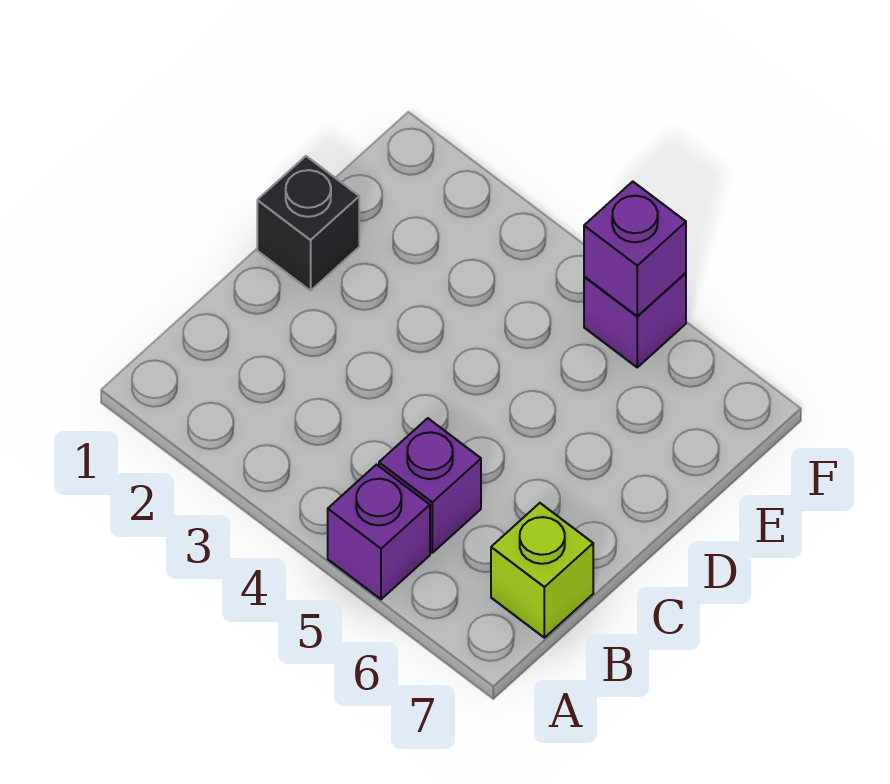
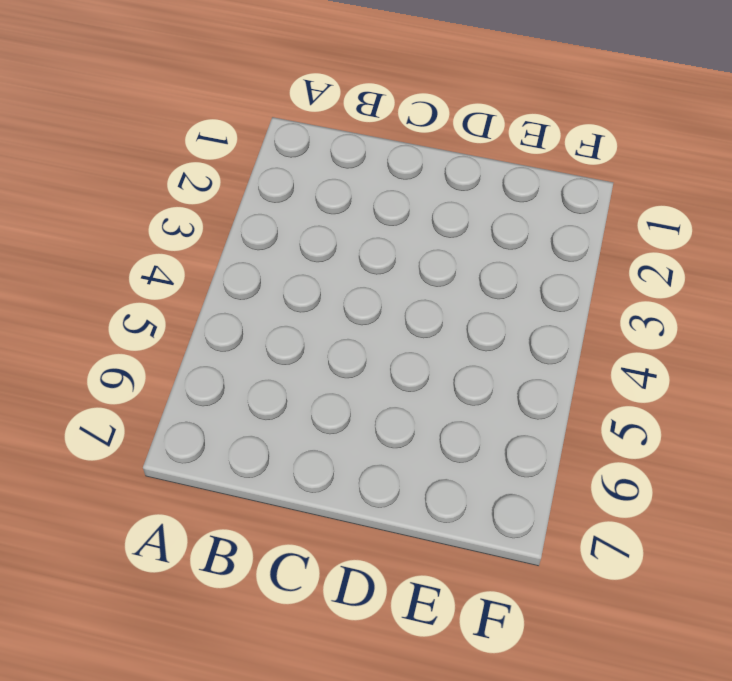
none -> purple 1x1 brick [328,465,430,599]
none -> purple 1x1 brick [379,418,481,553]

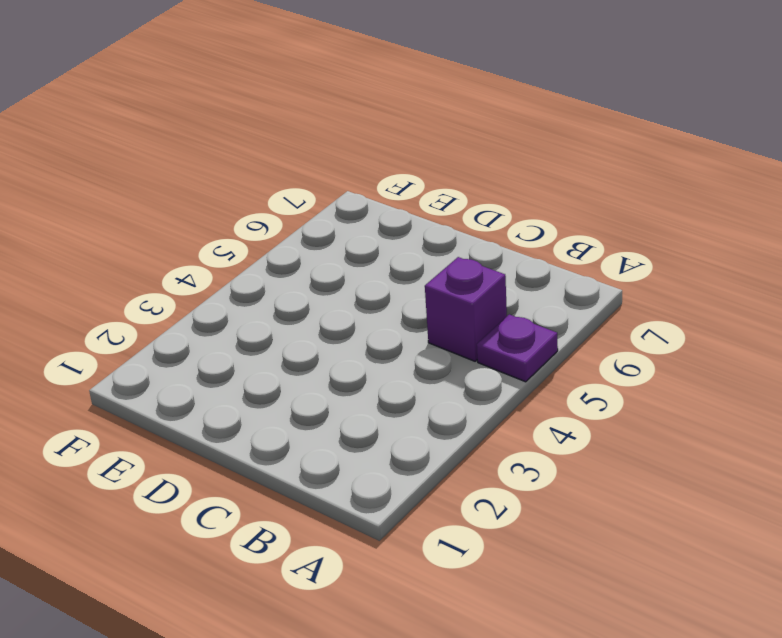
purple 1x1 plate [477,314,558,382] -> purple 1x1 brick [328,465,430,599]
none -> lime 1x1 brick [491,503,593,638]
none -> black 1x1 brick [257,156,359,291]

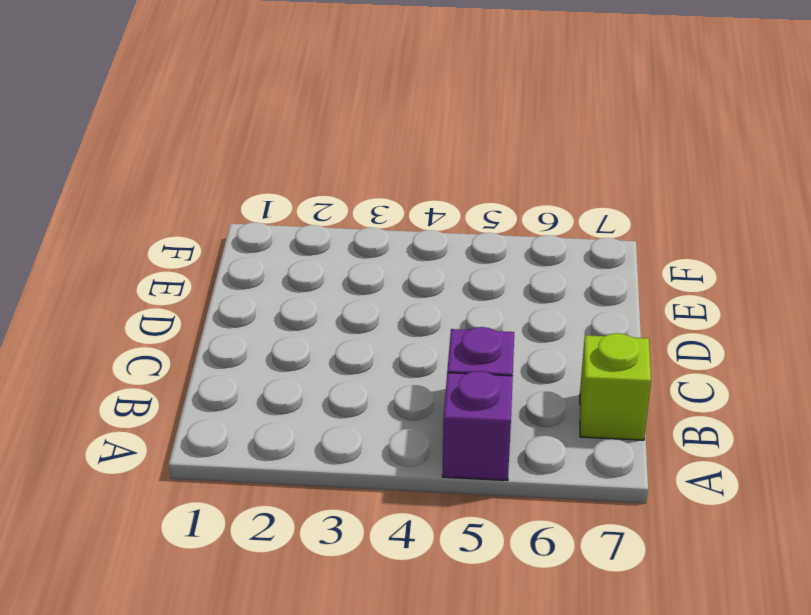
none -> black 1x1 brick [257,156,359,291]
none -> purple 1x1 brick [584,273,686,367]

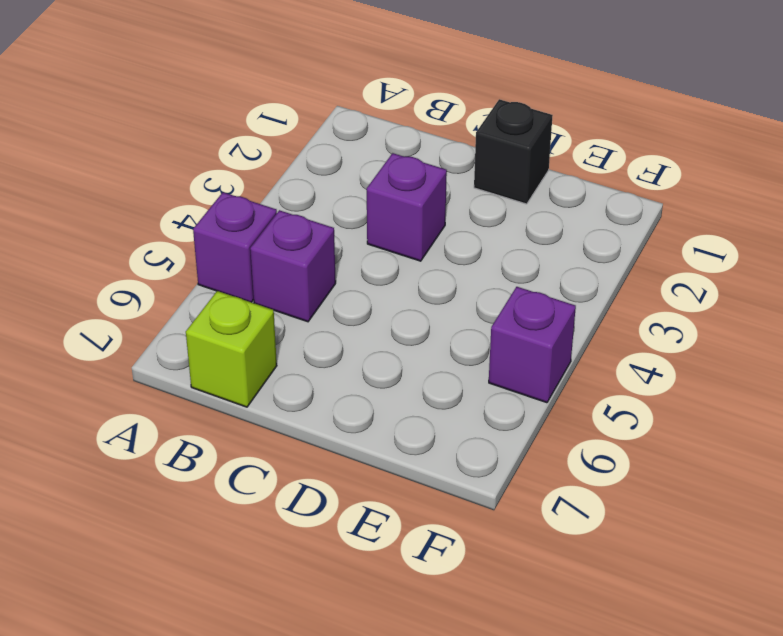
purple 1x1 brick [367,153,447,261] -> purple 1x1 brick moved to [584,182,686,316]

